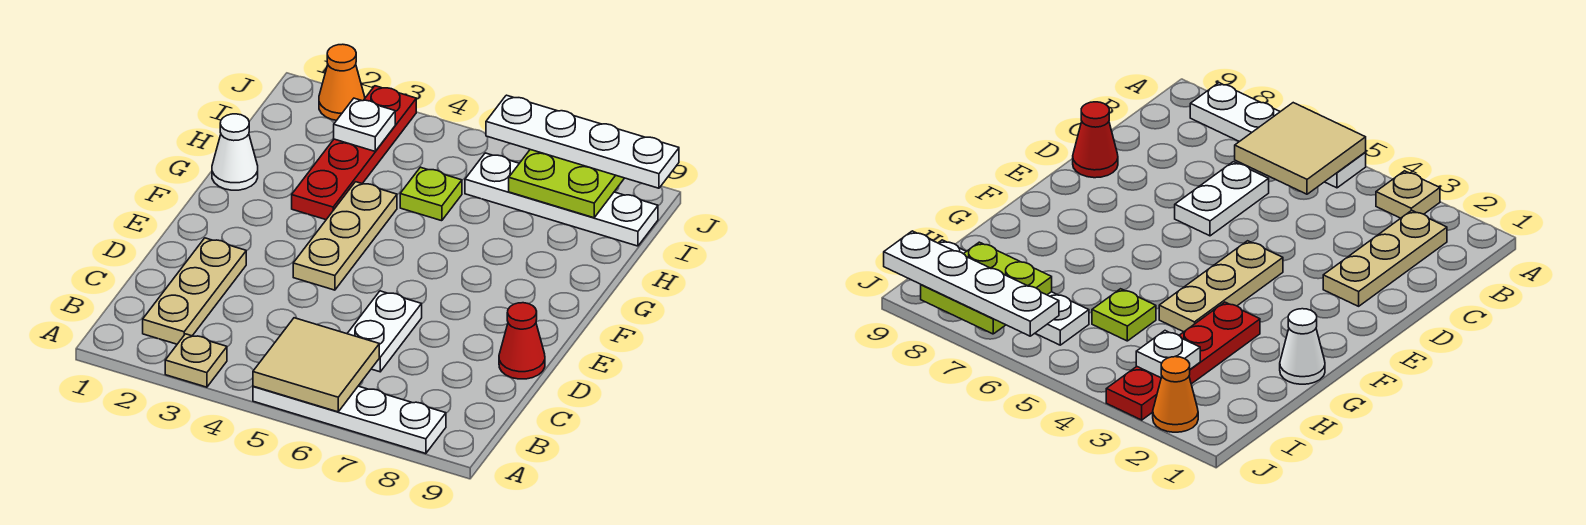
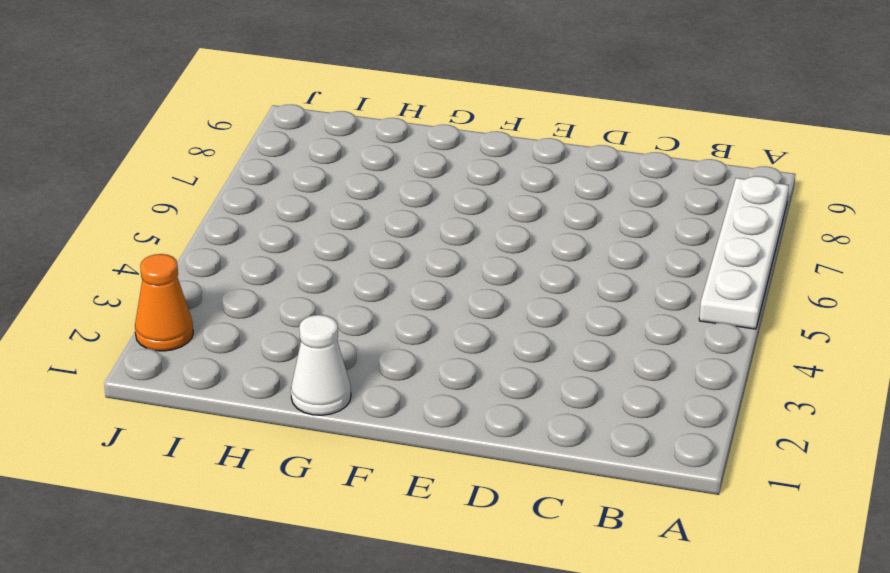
none -> tan 1x1 plate [165,334,227,387]
none -> tan 1x3 plate [143,238,246,344]
none -> white 1x2 plate [347,291,422,372]

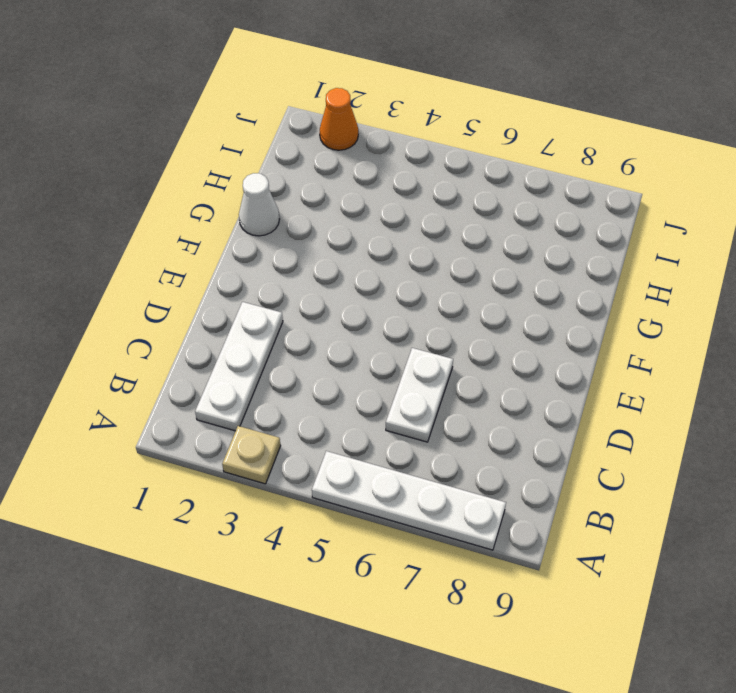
white 1x3 plate [195,302,283,431] -> tan 1x3 plate [143,238,246,344]
none -> red 1x1 cone [499,303,545,379]
none -> tan 1x3 plate [293,182,397,290]
none -> red 1x4 plate [292,86,416,220]

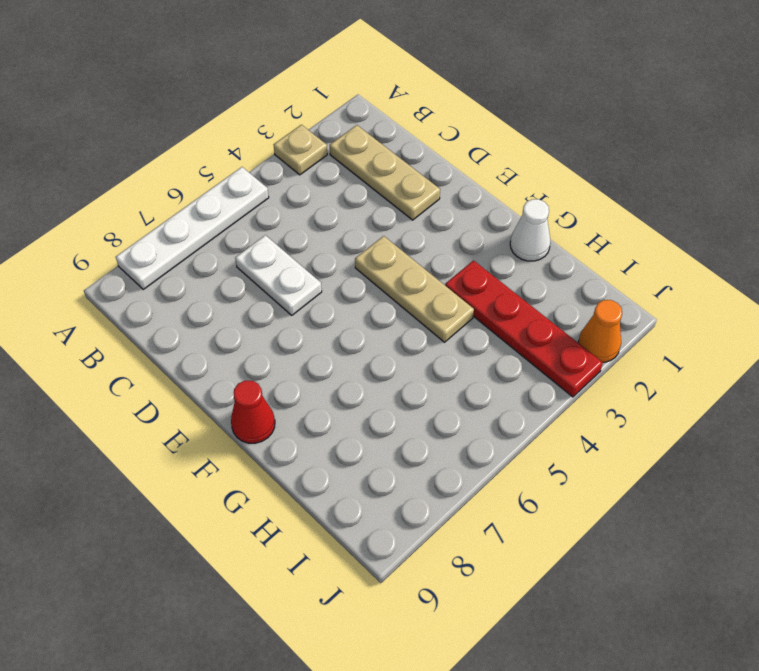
red 1x1 cone [231,381,275,443] -> red 1x1 cone moved to [499,303,545,379]
none -> lime 1x1 plate [400,167,462,221]
none -> white 1x4 plate [465,153,658,246]
none -> tan 2x2 tile [253,318,379,412]

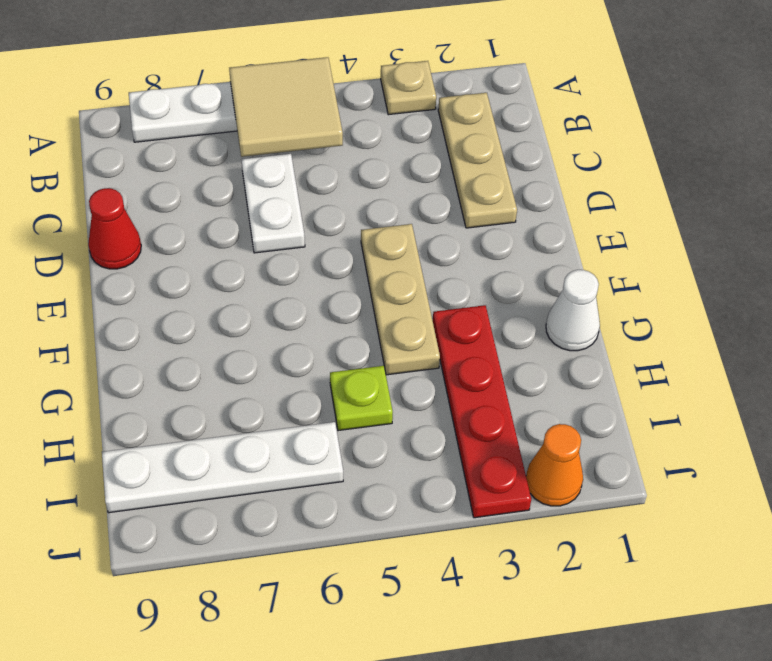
none -> white 1x1 plate [334,98,395,151]
none -> lime 2x2 plate [509,150,624,218]
none -> white 1x4 plate [486,95,679,188]

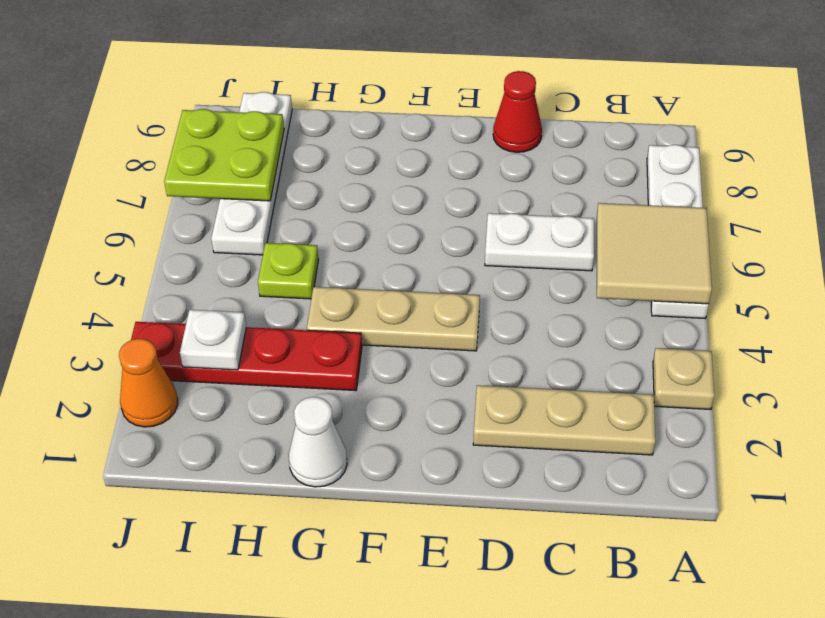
none -> white 1x4 plate [486,95,679,188]

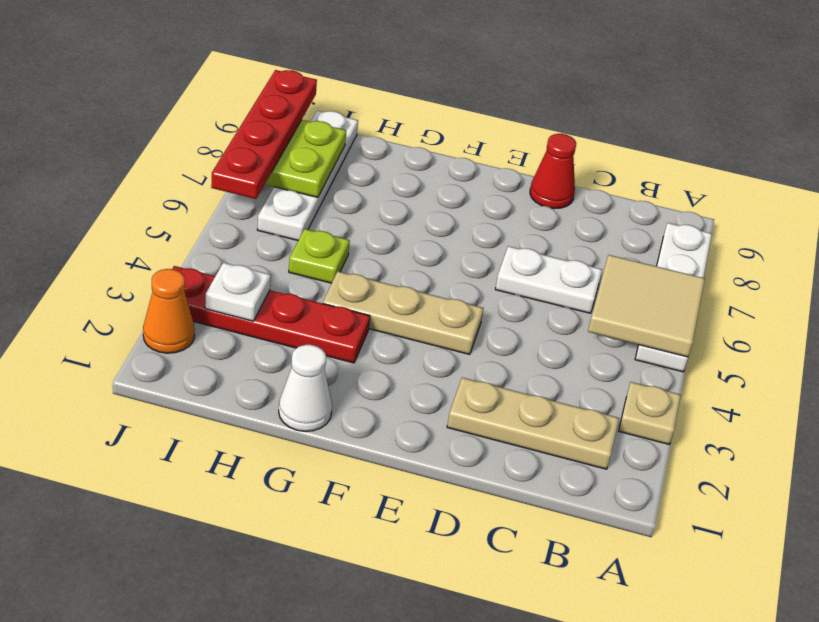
red 1x4 plate [211,70,317,199] -> white 1x4 plate [486,95,679,188]

